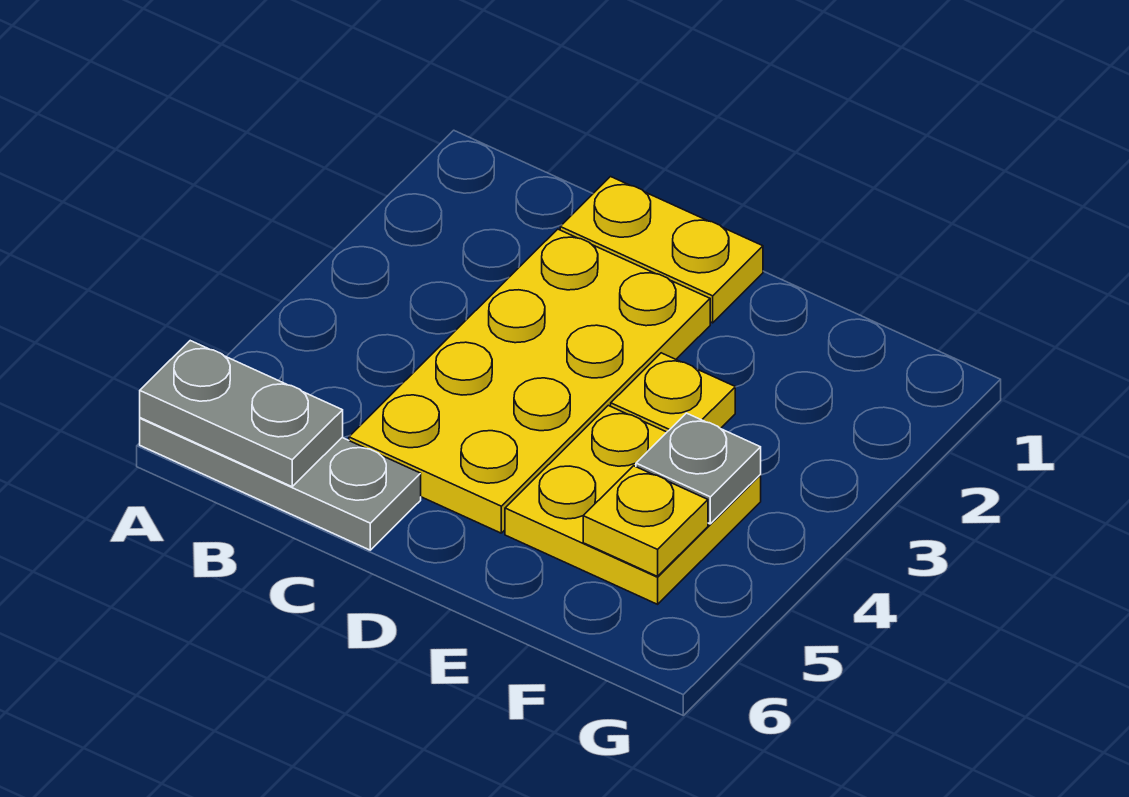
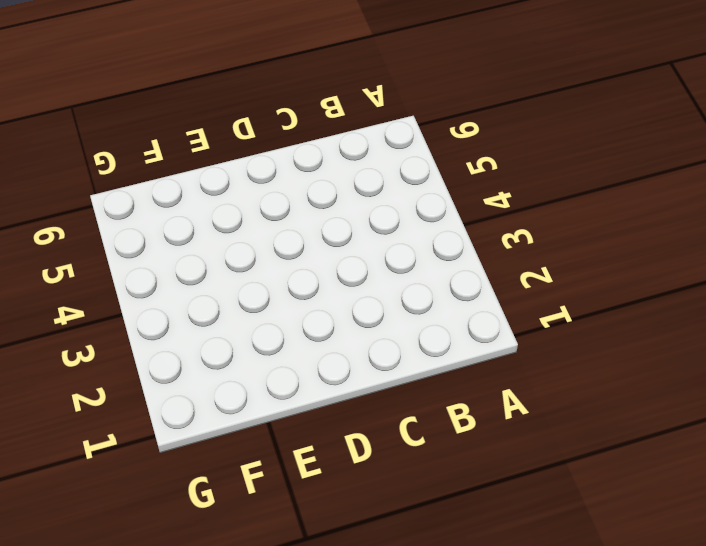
none -> grey 1x3 plate [140,418,421,550]
none -> yellow 1x2 plate [560,177,763,323]

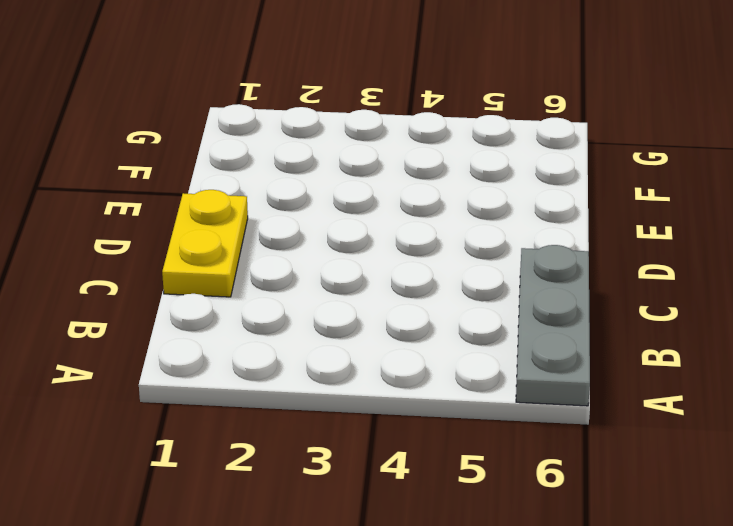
none -> yellow 2x4 plate [349,229,710,533]
none -> yellow 1x1 plate [611,353,735,432]

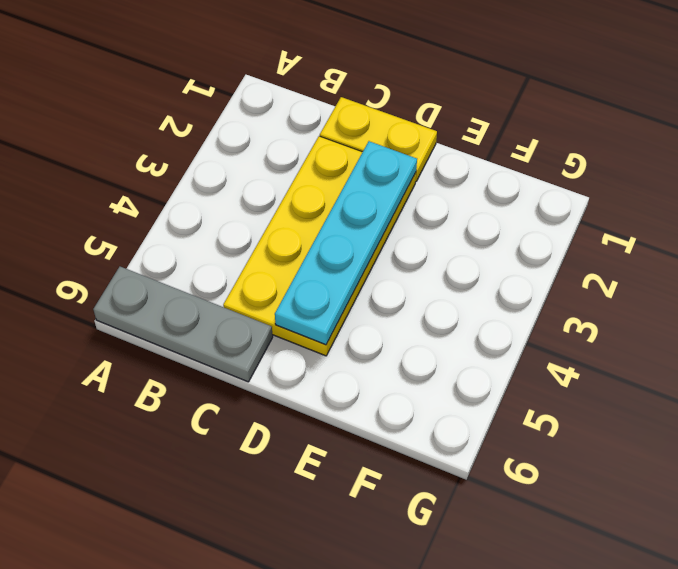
cyan 1x4 plate [275,141,417,345] -> none
none -> yellow 1x1 plate [611,353,735,432]
none -> yellow 2x2 plate [505,405,761,604]

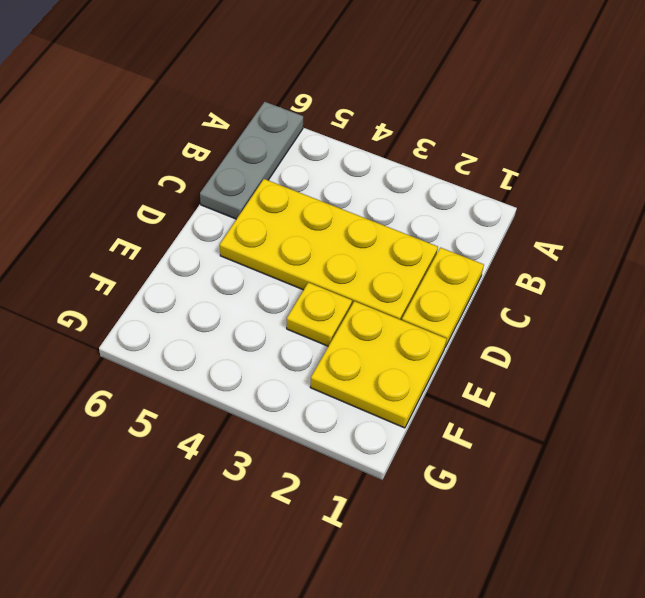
yellow 2x2 plate [310,301,446,428] -> yellow 2x2 plate moved to [505,405,761,604]
none -> grey 1x2 plate [140,341,343,487]
none -> grey 1x1 plate [636,413,761,524]

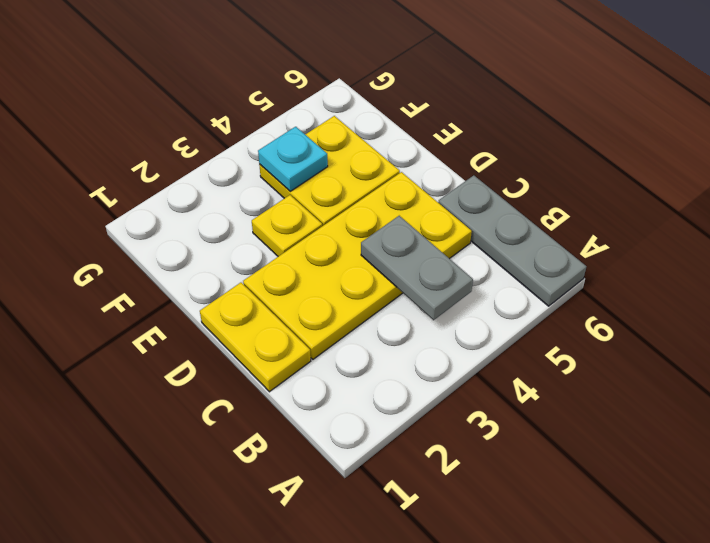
grey 1x2 plate [361,216,473,320] -> grey 1x2 plate moved to [140,341,343,487]
cyan 1x1 plate [258,127,328,191] -> grey 1x1 plate [636,413,761,524]
none -> yellow 1x1 plate [583,466,708,576]

